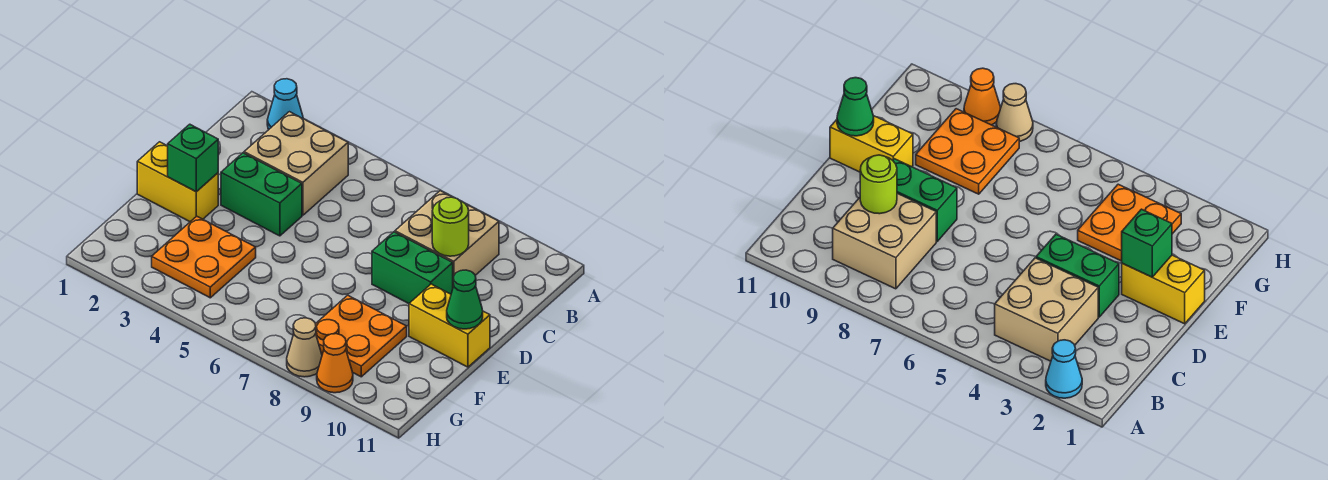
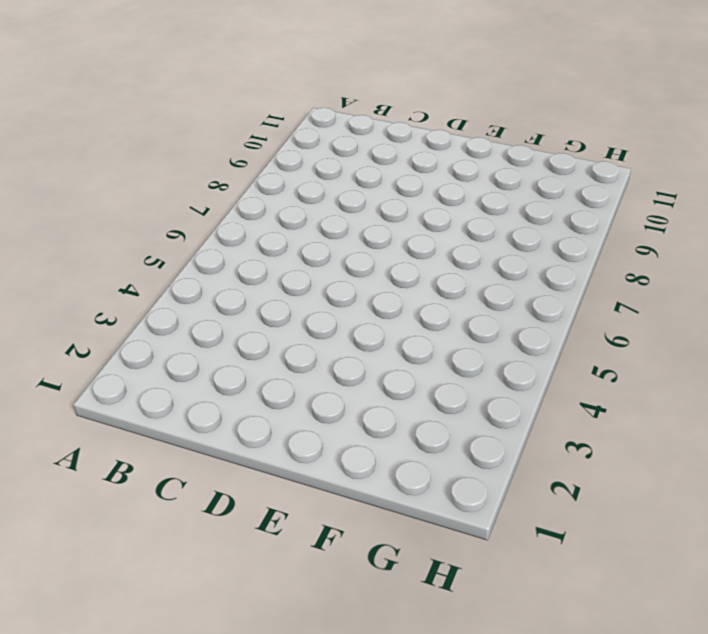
none -> cyan 1x1 cone [267,79,303,129]
none -> tan 2x2 brick [244,112,348,215]
none -> tan 2x2 brick [395,191,499,287]

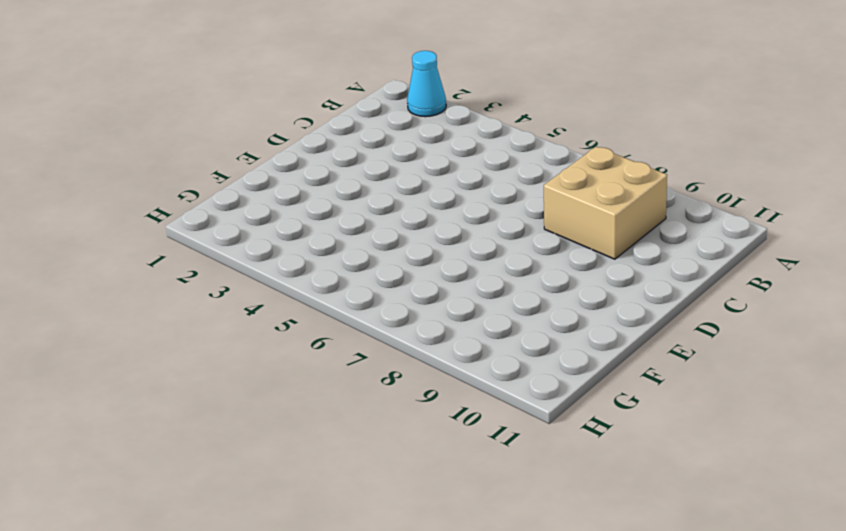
none -> tan 2x2 brick [244,112,348,215]
none -> green 1x2 brick [221,153,302,236]
none -> green 1x2 brick [372,232,453,304]

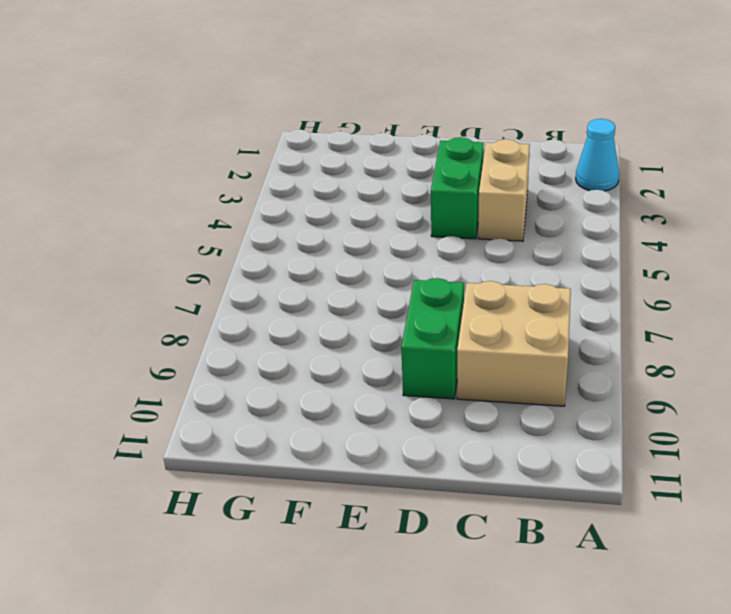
tan 1x2 brick [478,139,530,241] -> tan 2x2 brick [244,112,348,215]
none -> yellow 1x2 brick [137,142,218,222]
none -> yellow 1x2 brick [409,284,490,367]
none -> orange 2x2 plate [152,216,256,298]

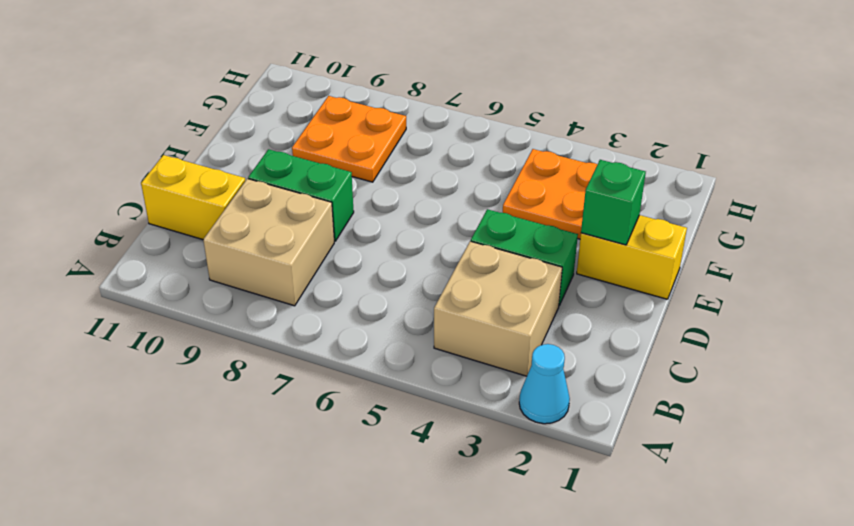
yellow 1x2 brick [141,155,245,240] -> yellow 1x2 brick moved to [409,284,490,367]
none -> tan 1x1 cone [287,318,322,377]
none -> orange 1x1 cone [317,334,353,393]
none -> lime 1x1 round brick [432,197,469,256]

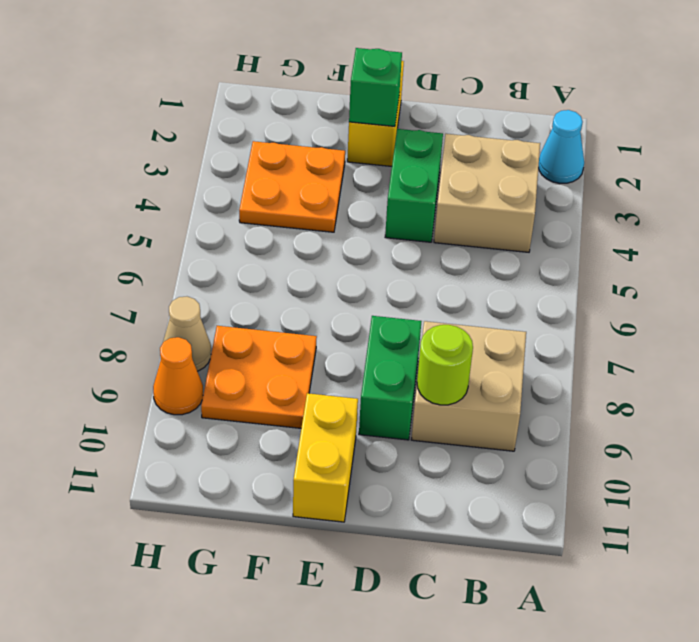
none -> green 1x1 cone [447,270,483,329]

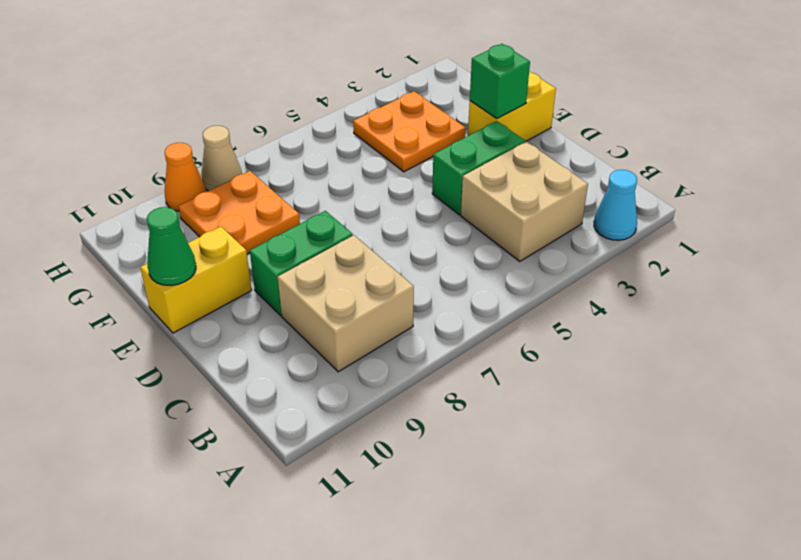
none -> lime 1x1 round brick [432,197,469,256]

